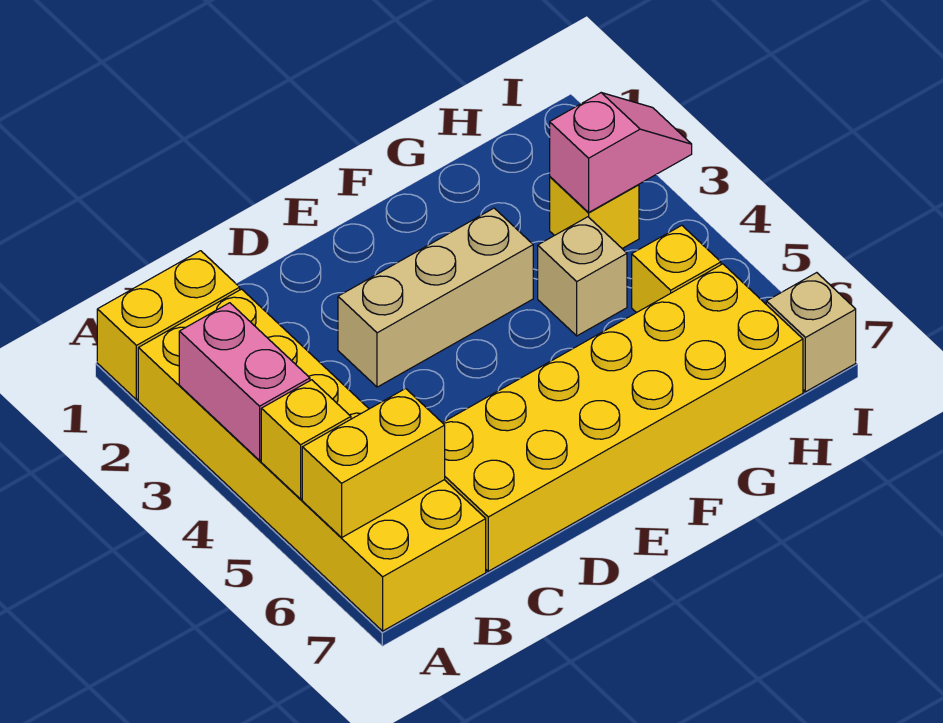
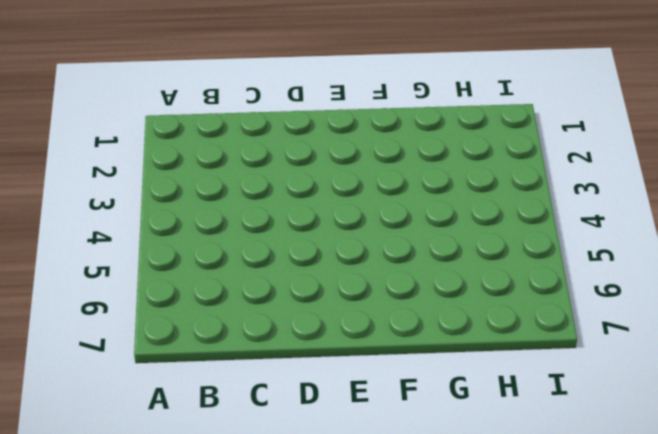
none -> yellow 1x2 brick [97,251,240,400]
none -> yellow 2x6 brick [138,289,486,631]
none -> yellow 2x6 brick [442,264,803,571]

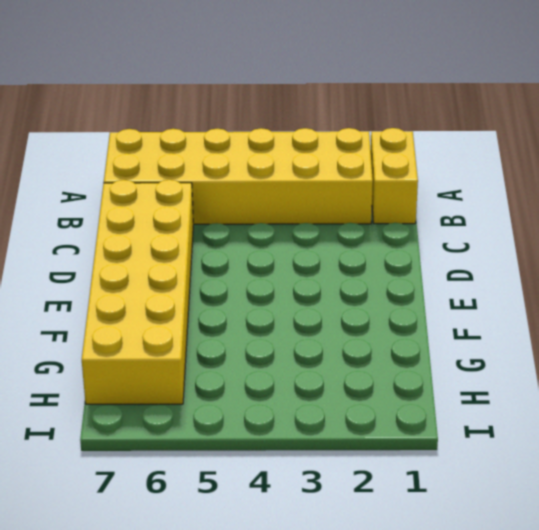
none -> tan 1x3 brick [338,208,533,387]
none -> tan 1x1 brick [538,217,627,336]
none -> yellow 1x1 brick [550,177,639,248]

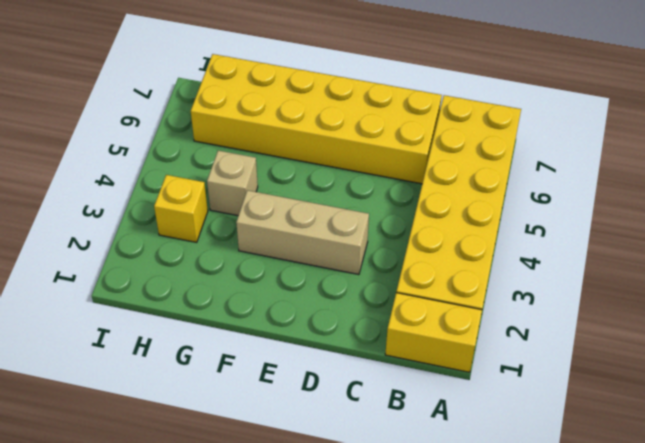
none -> yellow 1x1 brick [632,225,721,313]
none -> tan 1x1 brick [766,273,856,392]
none -> pink 1x2 brick [179,303,310,460]

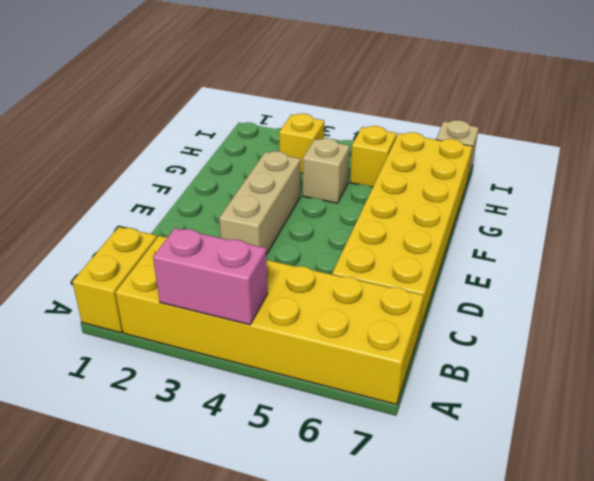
none -> yellow 1x1 brick [261,380,351,499]
none -> yellow 1x2 brick [302,389,445,538]
none -> pink 1x2 slope [550,93,692,212]

